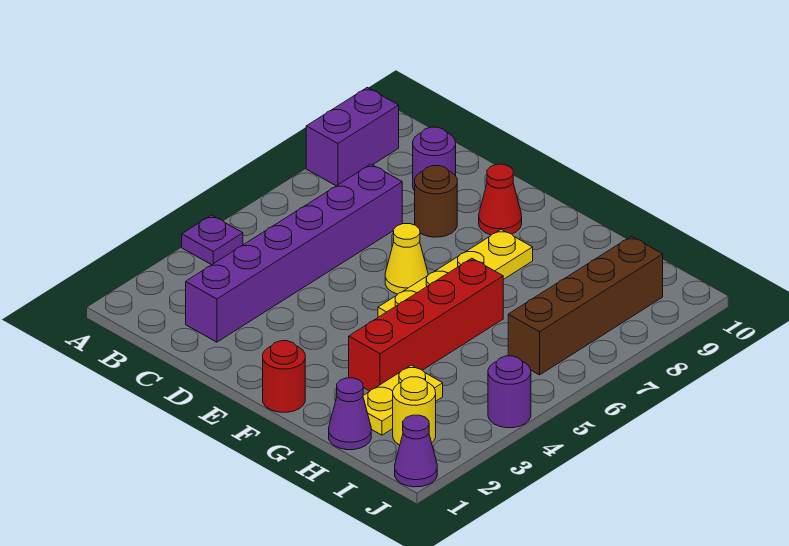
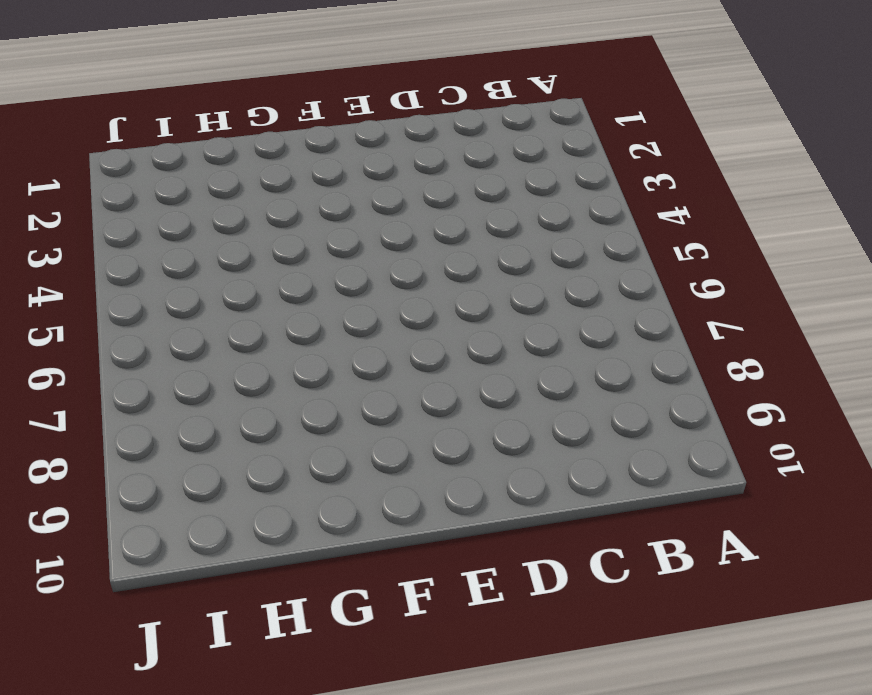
none -> purple 1x1 plate [182,215,243,265]
none -> purple 1x2 brick [306,88,399,186]
none -> purple 1x6 brick [186,164,402,342]

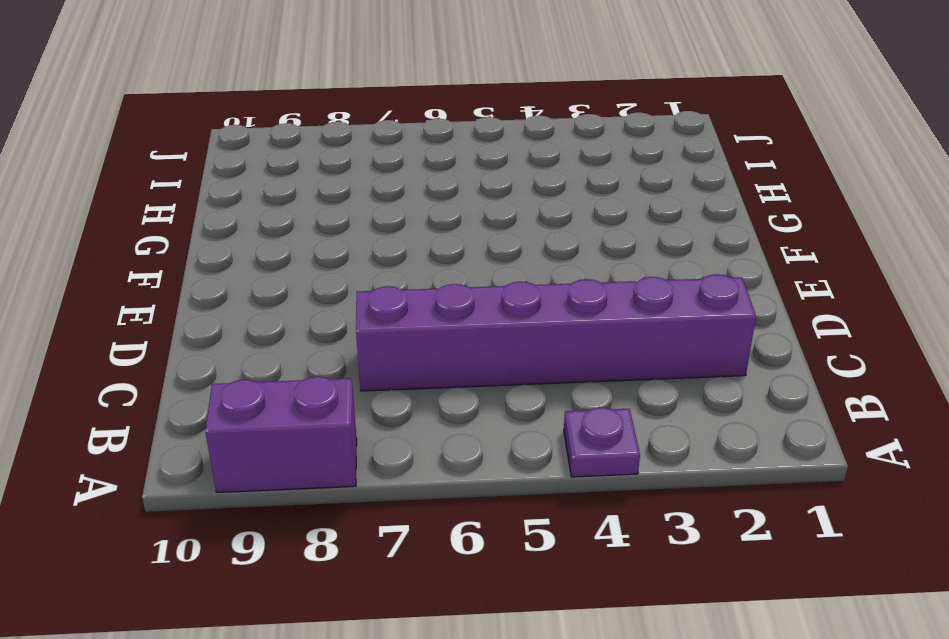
none -> purple 1x1 round brick [413,127,456,191]
none -> brown 1x1 round brick [415,166,457,237]
none -> yellow 1x1 cone [385,224,428,294]

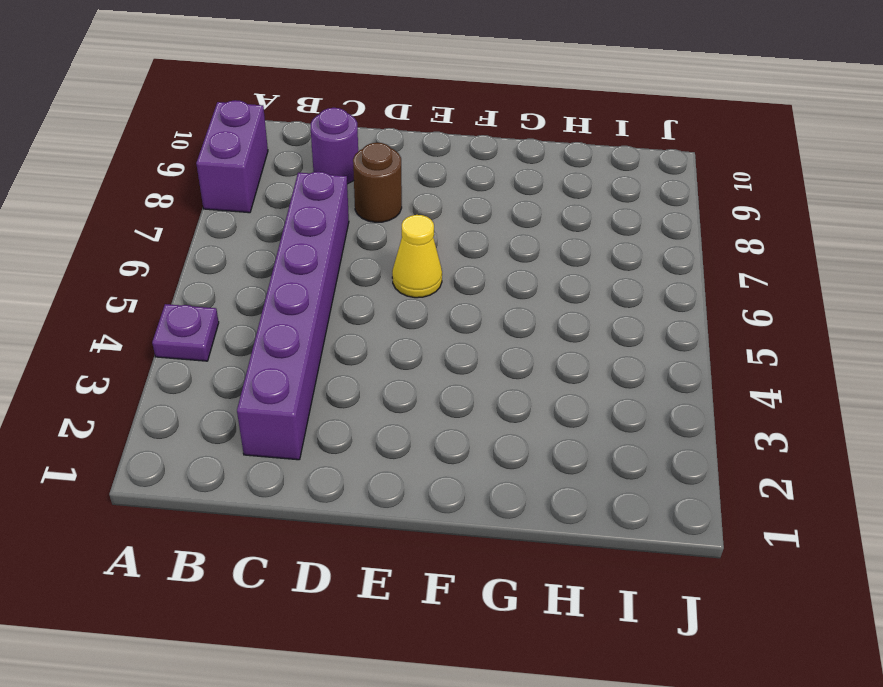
none -> red 1x1 cone [479,164,522,235]
none -> red 1x1 round brick [263,341,305,412]
none -> yellow 1x4 plate [378,229,533,317]

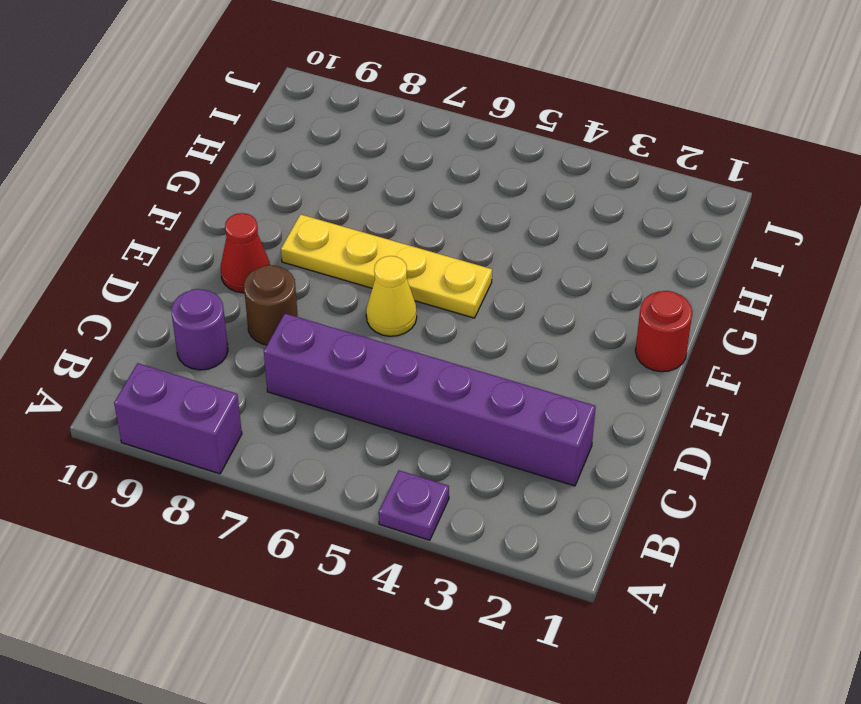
none -> red 1x4 brick [349,258,503,391]
none -> purple 1x1 cone [329,378,371,450]
none -> yellow 1x2 plate [363,365,443,435]

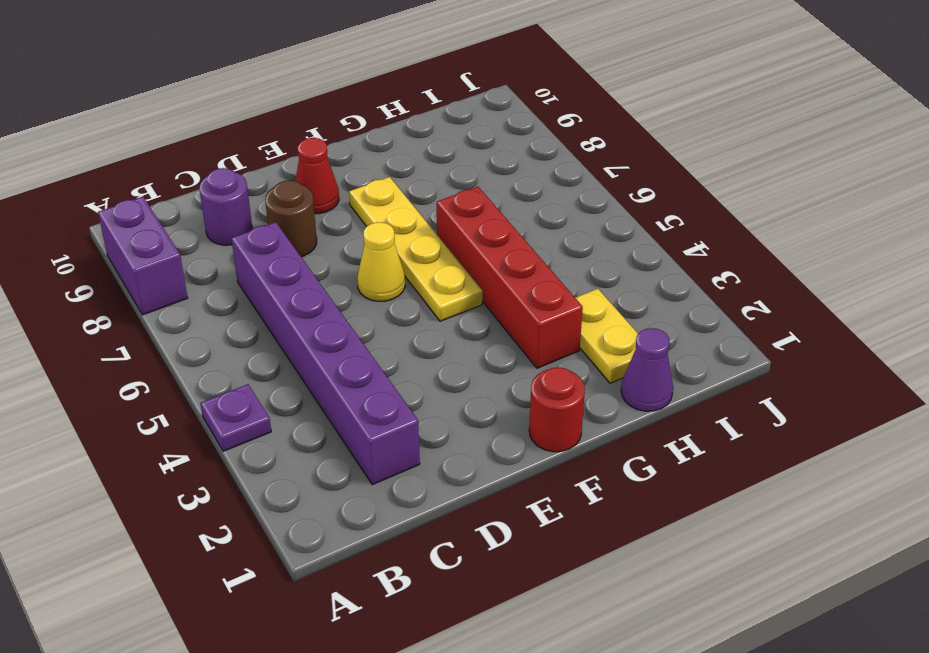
none -> yellow 1x1 round brick [393,377,436,445]
none -> brown 1x4 brick [508,236,663,375]
none -> purple 1x1 cone [395,415,437,487]

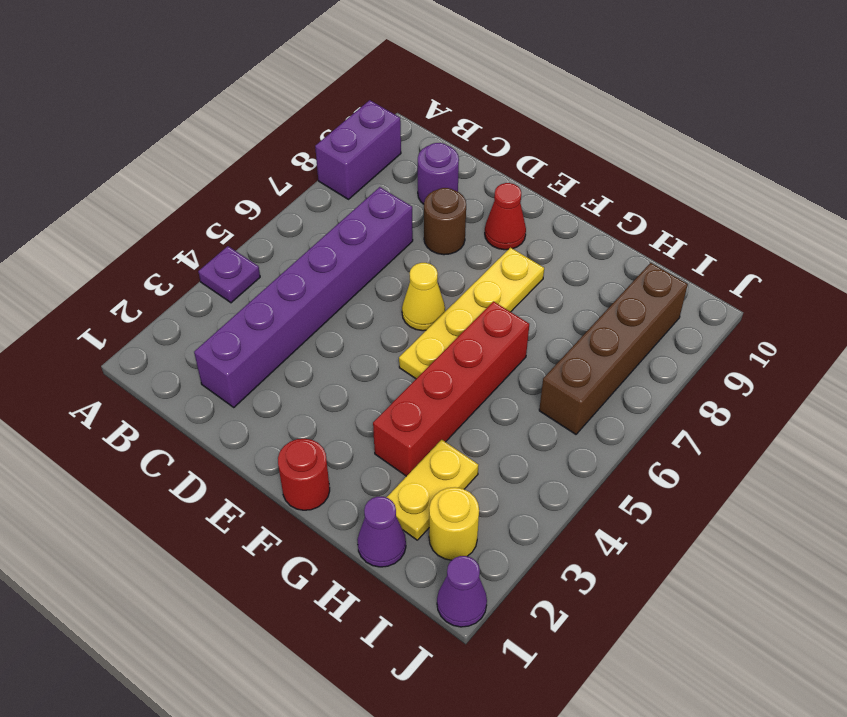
none -> purple 1x1 round brick [488,356,531,428]

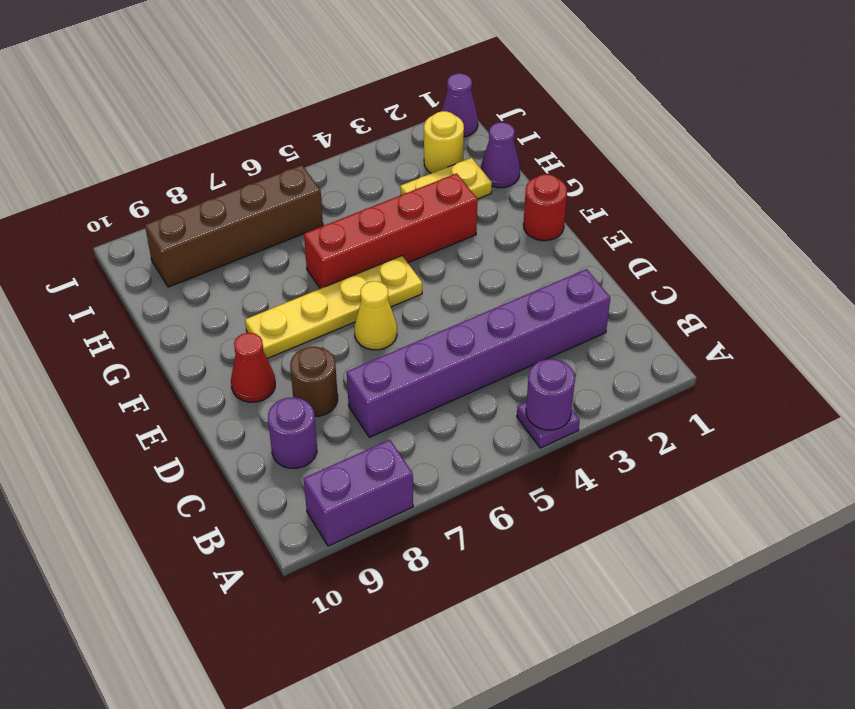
purple 1x1 round brick [526,359,575,430] -> purple 1x1 round brick moved to [488,356,531,428]

